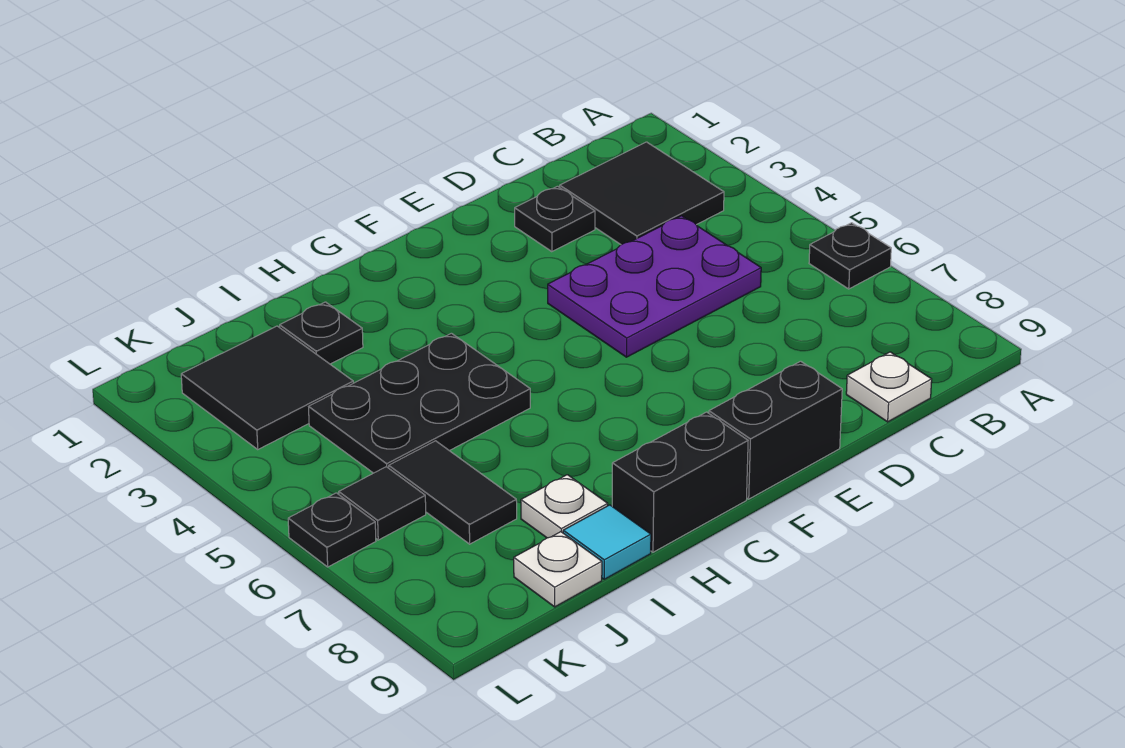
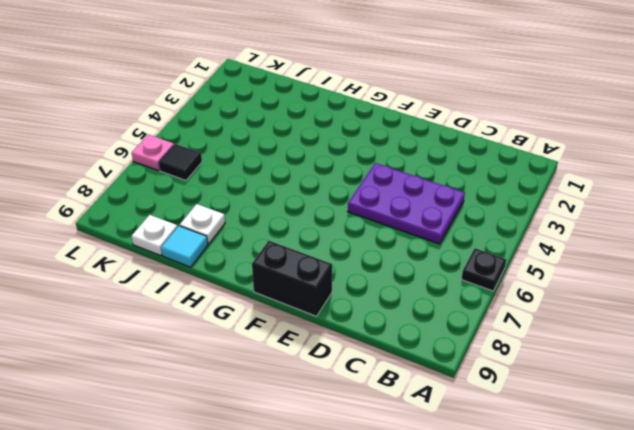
pink 1x1 plate [132,135,174,171] -> black 1x1 plate [288,493,376,567]
none -> black 2x2 tile [560,142,724,245]
none -> white 1x1 plate [846,352,932,422]
none -> black 1x1 plate [515,186,595,252]

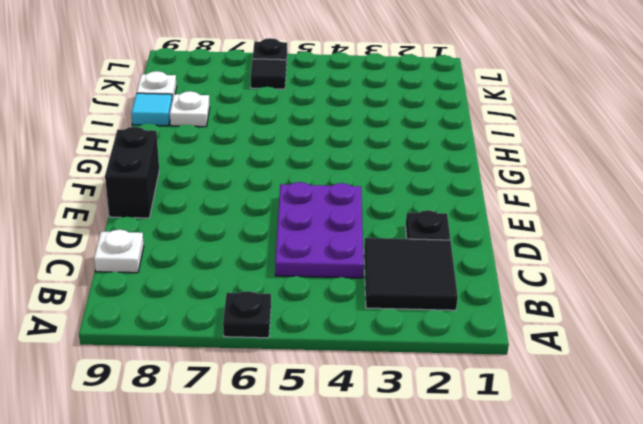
none -> black 1x2 brick [612,412,748,552]
none -> black 2x3 plate [309,333,530,473]
none -> black 1x1 plate [280,302,363,364]

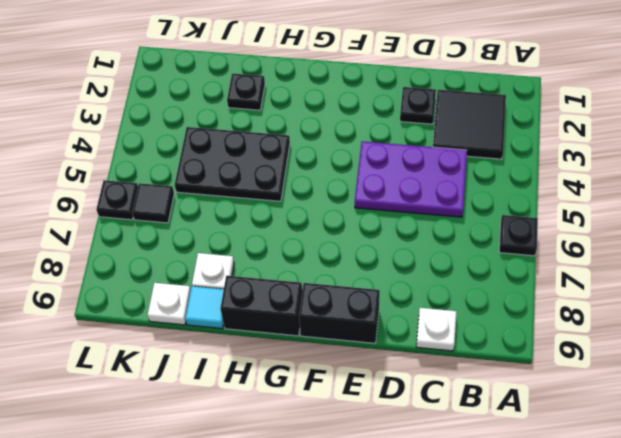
none -> black 2x2 tile [181,326,353,449]
none -> black 1x2 tile [389,441,517,544]

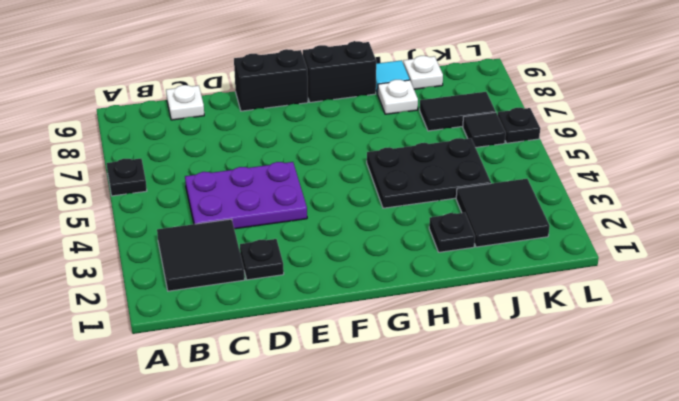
black 1x2 tile [420,92,496,131] -> black 1x2 tile turned to [389,441,517,544]

